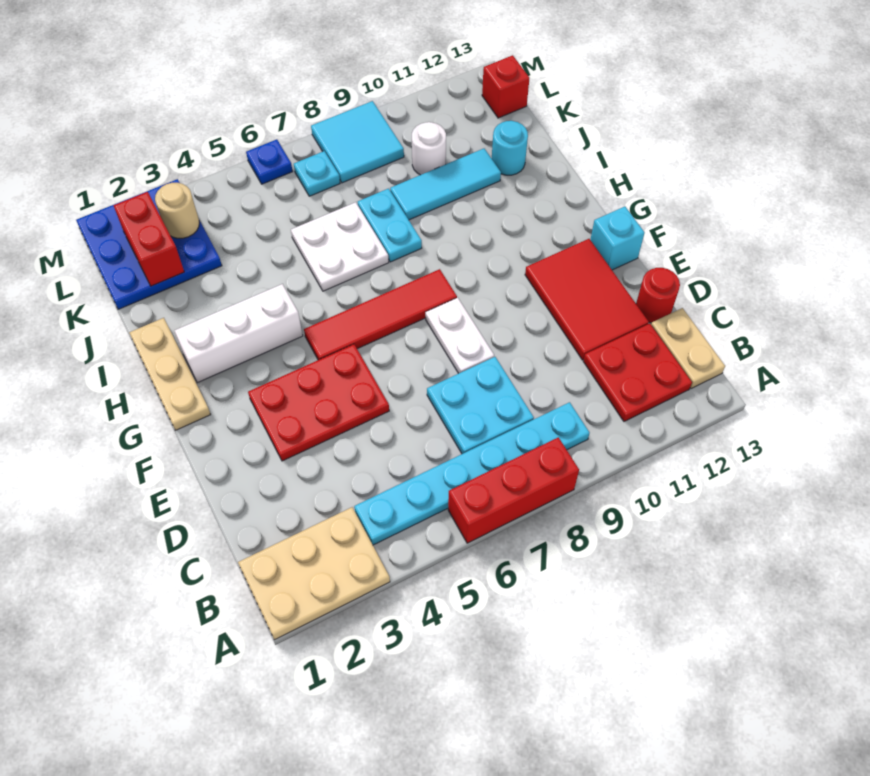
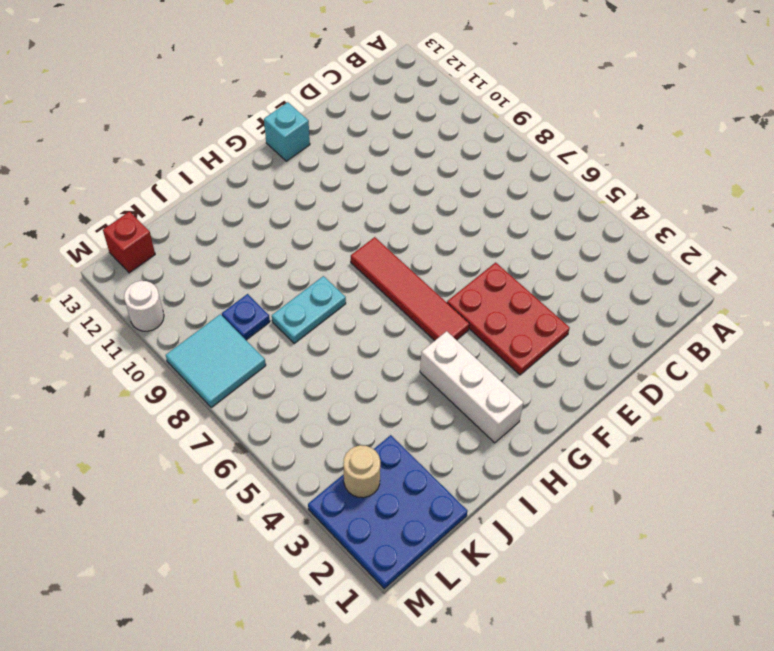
blue 1x1 plate [222,294,270,340] -> blue 1x1 plate moved to [246,139,293,184]
white 1x1 round brick [124,281,164,331] -> white 1x1 round brick moved to [412,122,446,175]
none -> tan 2x3 plate [238,507,390,640]
none -> red 1x3 brick [448,437,579,543]
none -> cyan 1x6 plate [354,402,590,545]

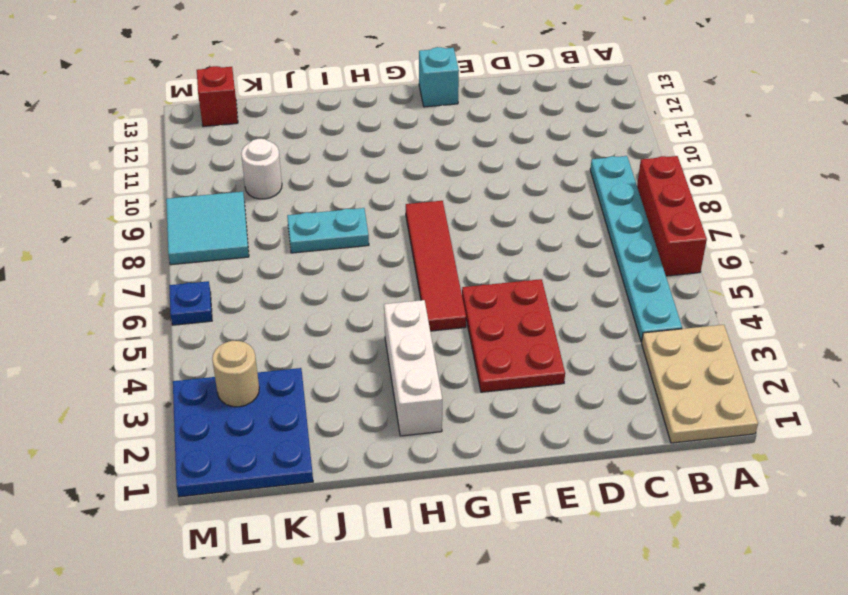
none -> red 2x2 plate [583,324,692,421]
none -> tan 1x2 plate [651,308,725,389]
none -> cyan 2x2 plate [427,357,534,454]

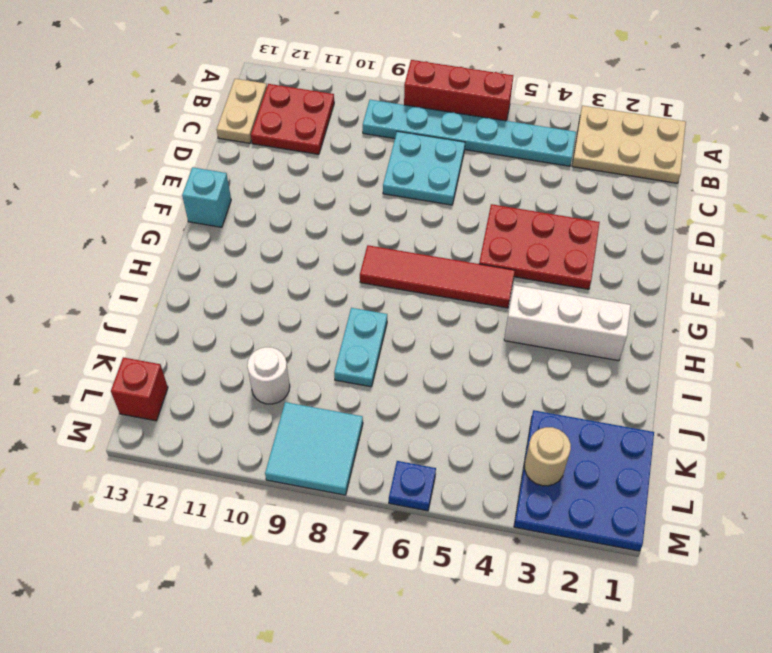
none -> red 2x3 tile [525,239,649,360]
none -> red 1x1 round brick [636,268,680,323]
none -> white 1x2 plate [425,298,494,373]

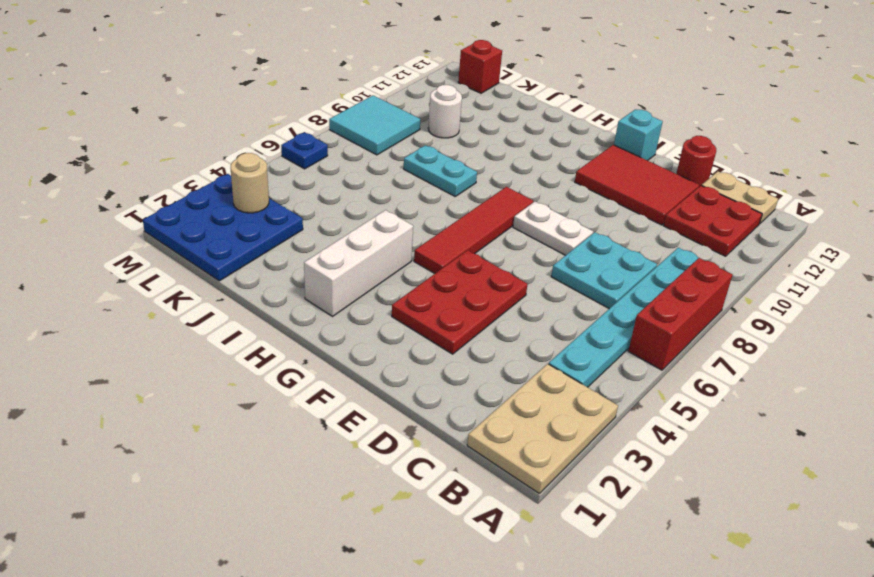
none -> tan 1x3 plate [129,318,211,430]
none -> white 2x2 plate [291,202,389,291]
none -> cyan 1x3 tile [390,149,501,220]

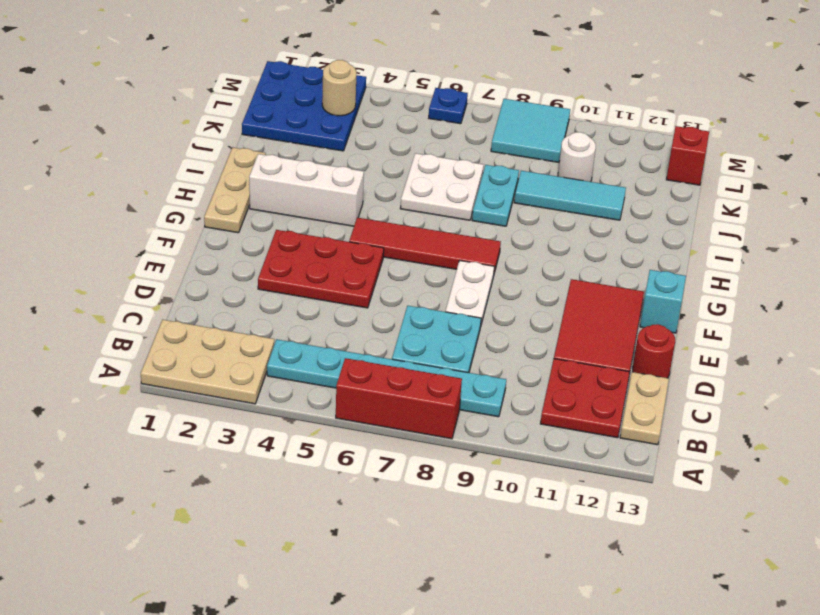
none -> cyan 1x1 round brick [492,120,528,175]
none -> cyan 1x1 plate [294,151,340,196]
none -> red 1x2 brick [114,192,184,286]

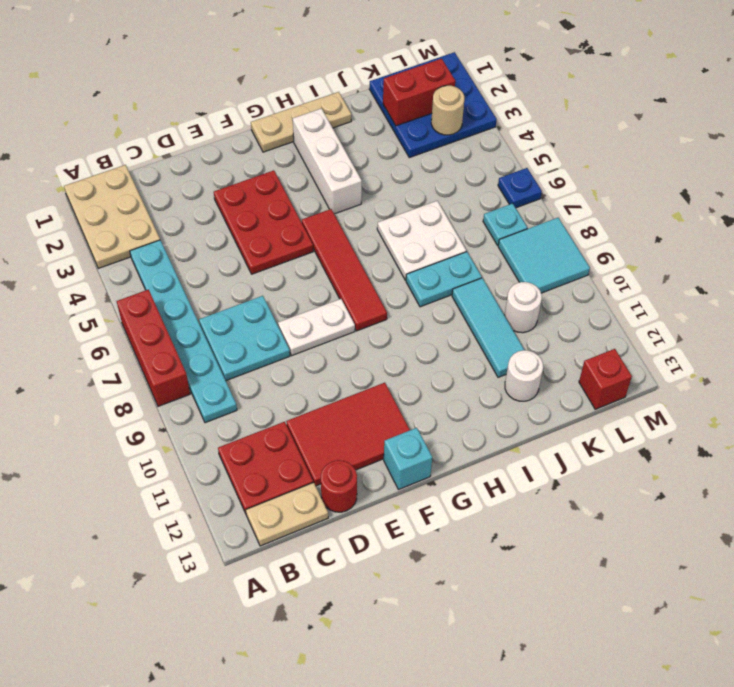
white 1x1 round brick [505,350,543,401] -> cyan 1x1 round brick [492,120,528,175]

